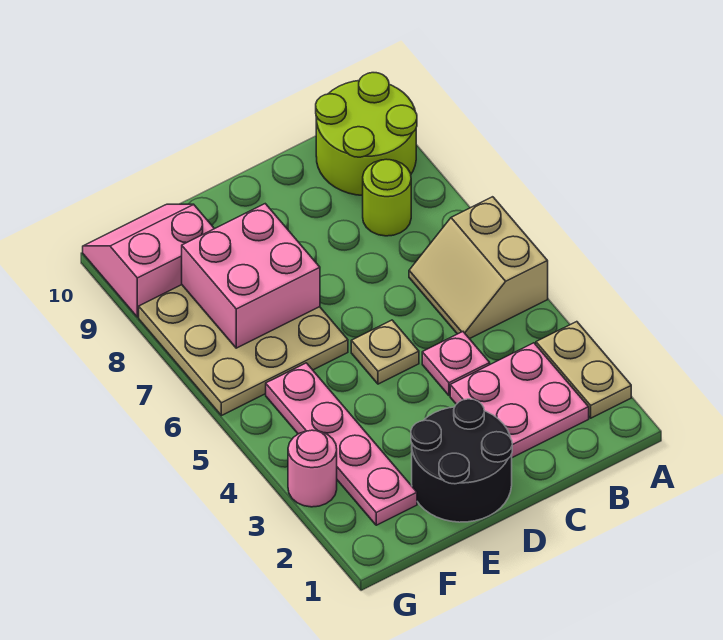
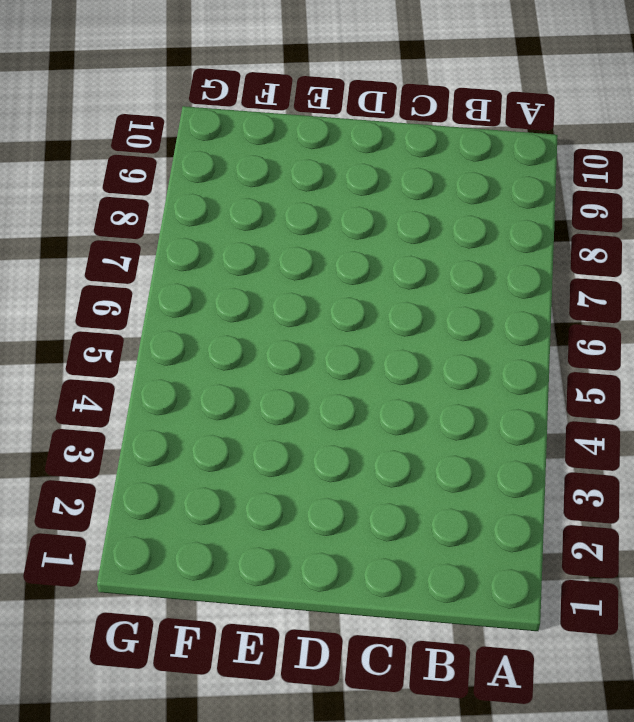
none -> tan 1x2 plate [536,322,631,418]
none -> tan 2x2 slope [409,197,548,339]
none -> lime 2x2 round brick [316,73,417,196]

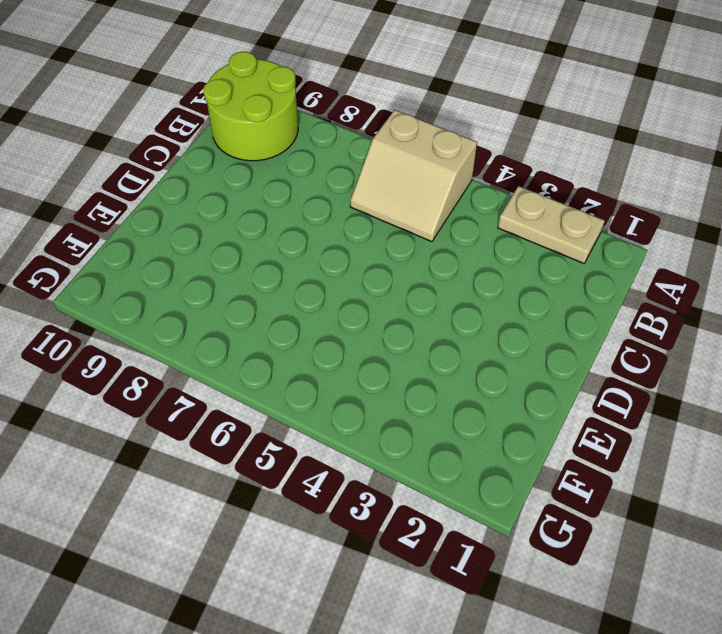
none -> pink 2x2 plate [450,343,589,458]
none -> lime 1x1 round brick [363,159,411,236]
none -> pink 1x1 plate [422,332,490,395]

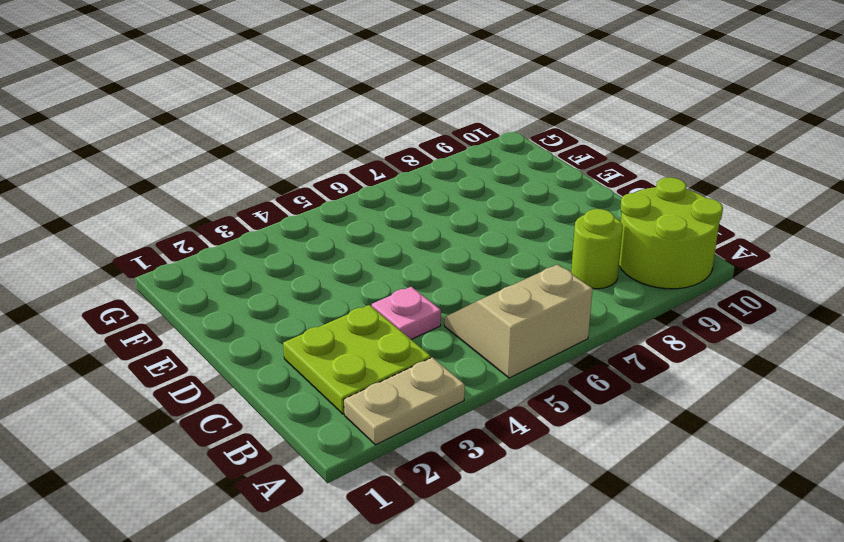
lime 2x2 plate [283,305,431,414] -> pink 2x2 plate [450,343,589,458]
none -> black 2x2 round brick [411,399,512,522]
none -> tan 1x1 plate [351,320,419,384]
none -> tan 3x3 plate [139,285,348,416]

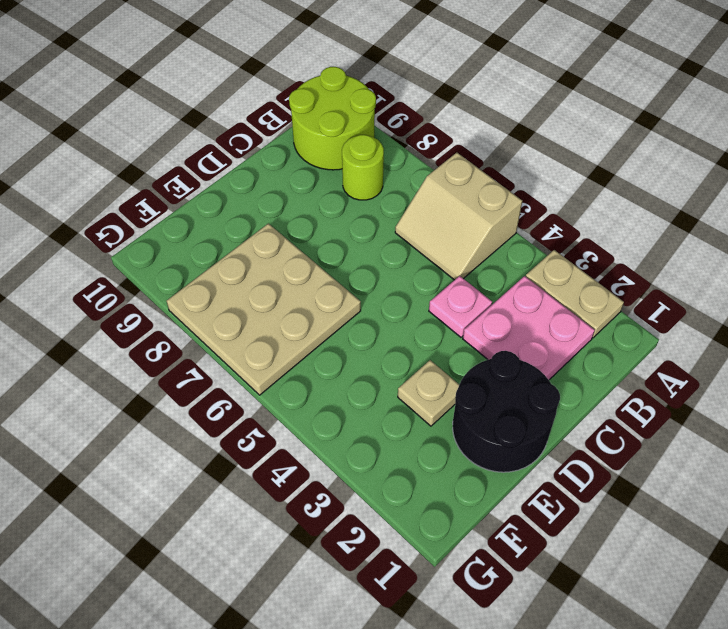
tan 1x1 plate [398,360,459,426] -> tan 1x1 plate moved to [351,320,419,384]
none -> pink 1x4 plate [266,363,417,525]
none -> pink 2x2 slope [83,204,214,317]
none -> pink 1x1 round brick [288,430,337,507]

